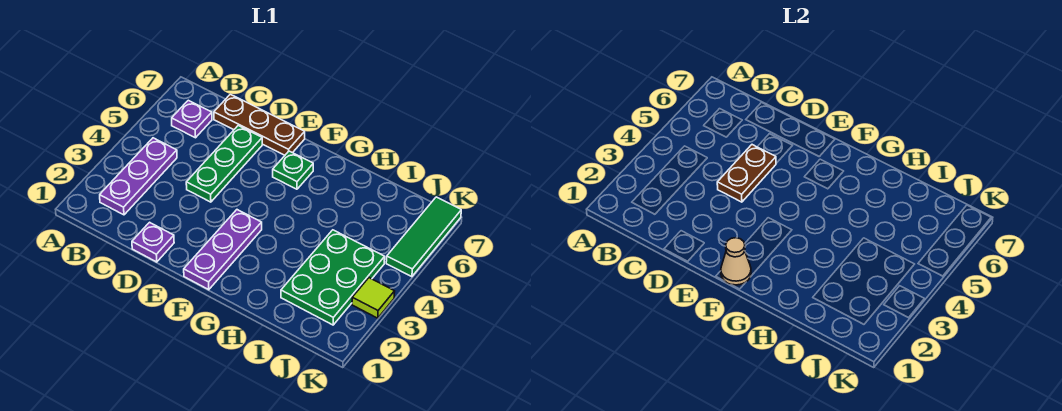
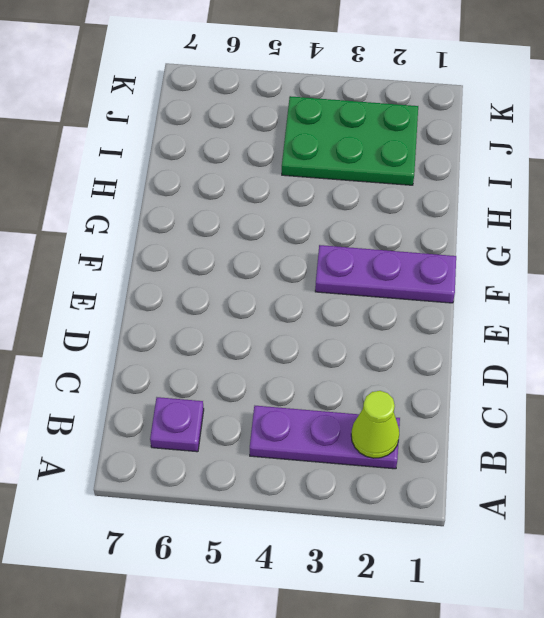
lime 1x1 cone [351,391,399,458] -> none
none -> brown 1x3 plate [214,94,305,155]
none -> purple 1x1 plate [132,222,174,262]
none -> green 1x3 plate [186,126,262,202]

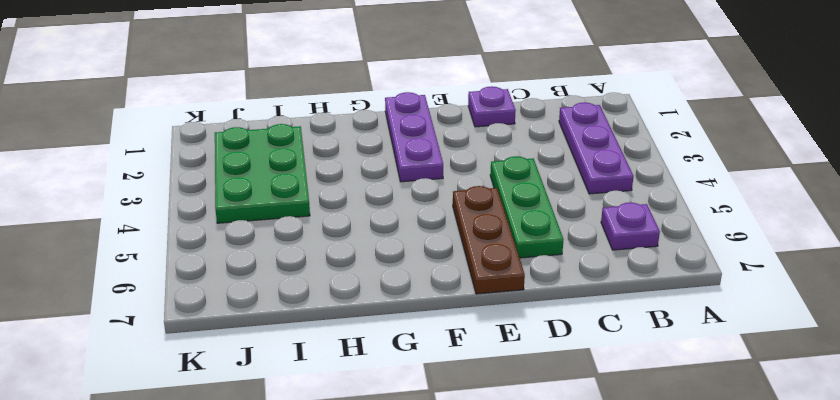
brown 1x3 plate [453,186,525,294] -> brown 1x3 plate turned to [214,94,305,155]
none -> green 1x1 plate [273,151,313,189]
none -> lime 1x1 tile [352,278,395,318]
none -> green 1x3 tile [386,197,461,277]

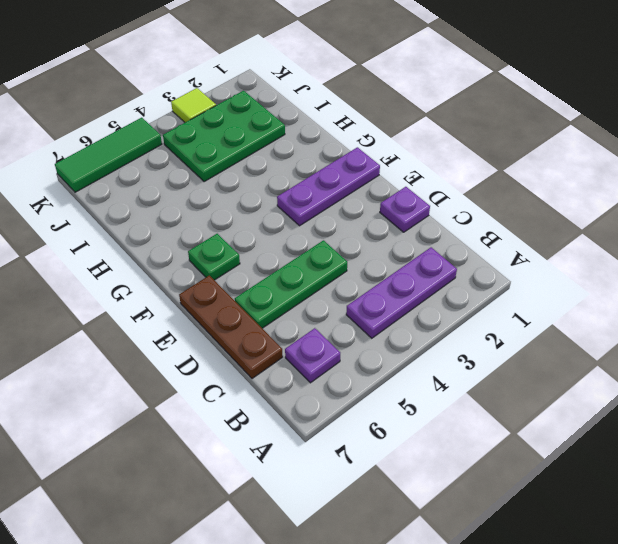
none -> brown 1x2 plate [717,145,776,202]
none -> tan 1x1 cone [721,238,751,285]

